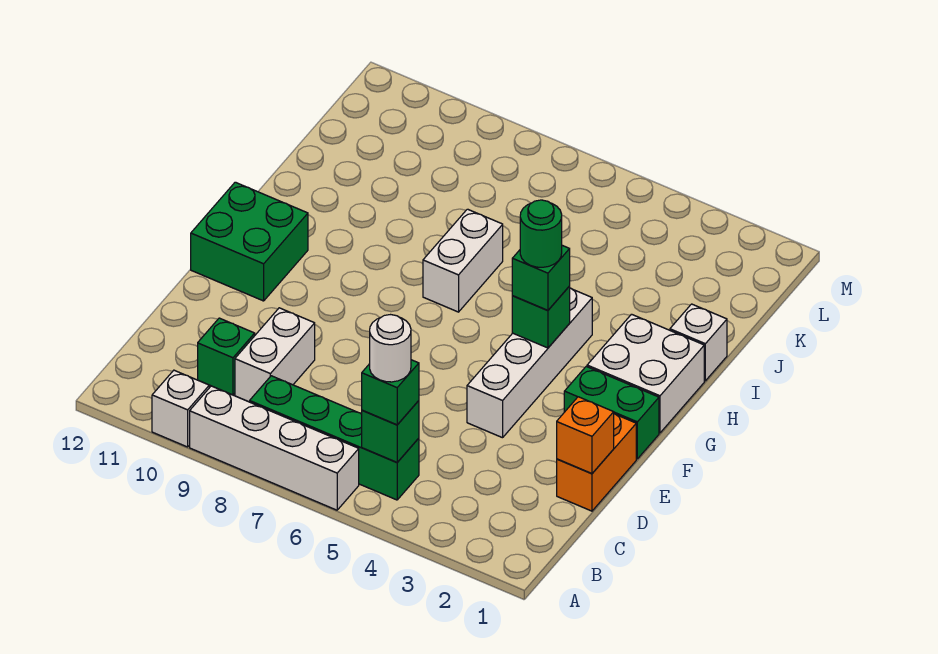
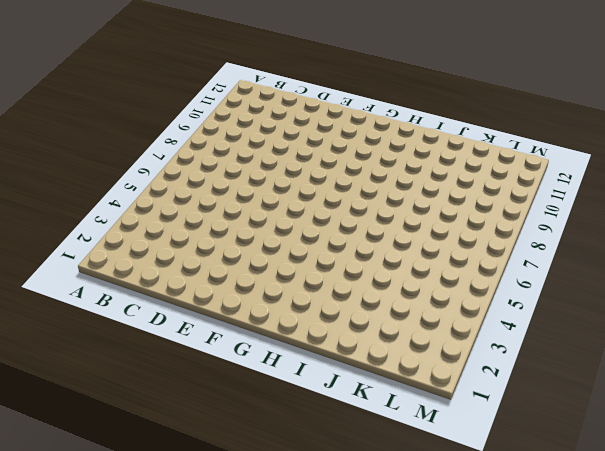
none -> white 1x4 brick [190,386,359,510]
none -> white 1x1 brick [152,370,209,447]
none -> green 1x4 brick [250,376,419,500]

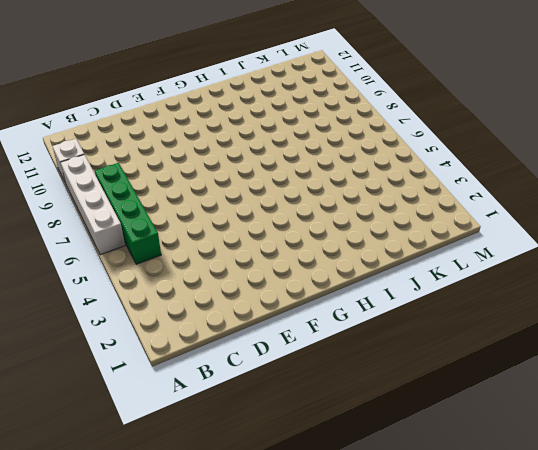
none -> white 1x2 brick [235,308,315,402]
none -> green 1x1 brick [198,318,255,395]
none -> orange 1x2 brick [557,414,636,511]

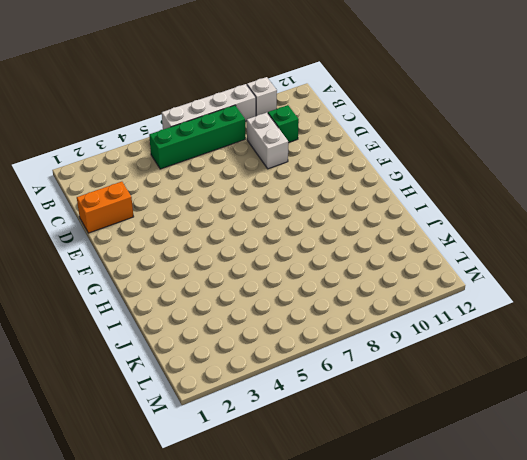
orange 1x2 brick [77,182,134,233] -> orange 1x2 brick turned to [557,414,636,511]
none -> white 1x4 brick [467,288,592,438]
none -> green 1x2 brick [564,366,659,459]
none -> green 2x2 brick [191,182,308,301]

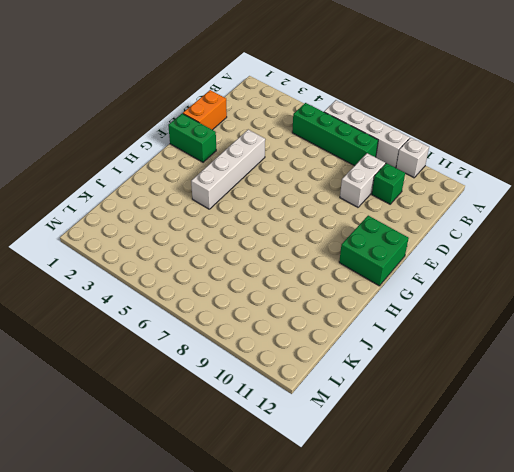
none -> white 2x2 brick [587,314,704,433]
none -> white 1x2 brick [423,209,503,312]
none -> white 1x1 brick [670,304,727,381]

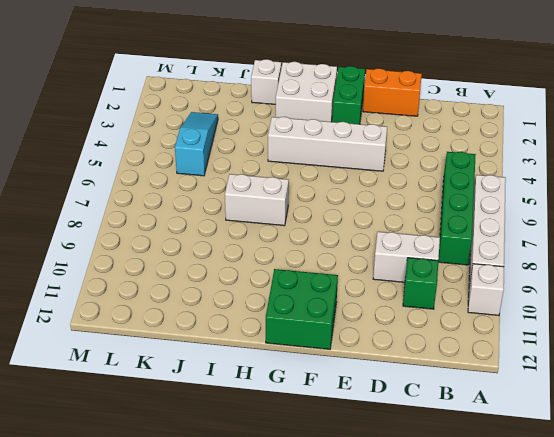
cyan 1x3 slope [175,112,218,176] -> none
none -> green 1x1 brick [362,401,419,462]
none -> orange 1x1 brick [557,397,614,473]
none -> green 1x1 brick [512,286,570,348]

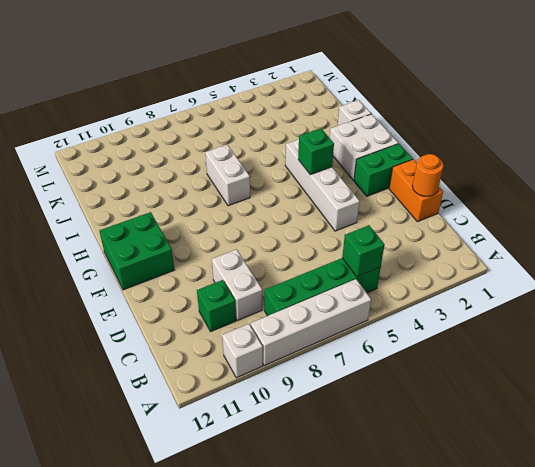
orange 1x1 round brick [412,154,444,196] -> orange 1x1 brick [557,397,614,473]
none -> green 1x1 brick [362,360,419,425]
none -> green 1x1 brick [512,245,570,310]
none -> white 1x1 round brick [370,315,411,382]

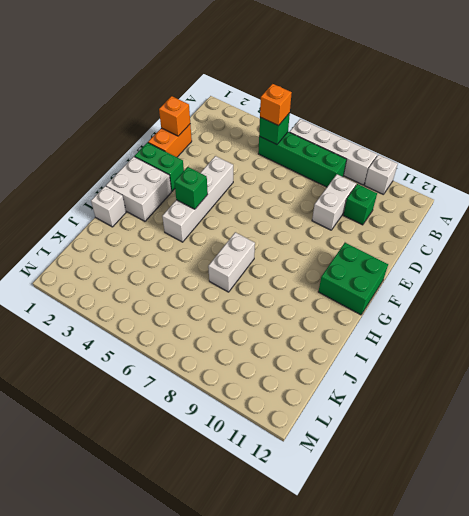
orange 1x1 brick [260,84,292,126] -> green 1x1 brick [362,360,419,425]
none -> green 1x1 brick [512,245,570,310]
none -> white 1x1 round brick [370,315,411,382]
none -> green 1x1 round brick [520,200,562,267]

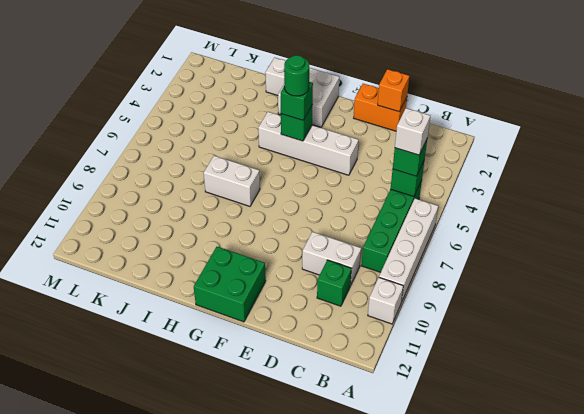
white 1x1 brick [395,108,430,155] -> white 1x1 round brick [370,315,411,382]
none -> green 1x2 brick [564,366,659,459]

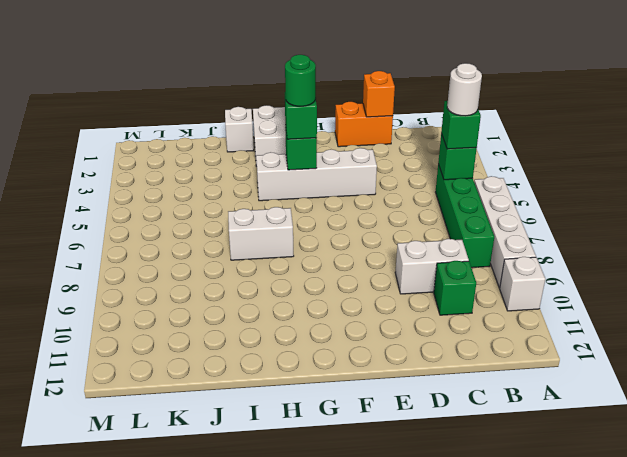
none -> green 1x2 brick [564,366,659,459]
none -> green 2x2 brick [191,182,308,301]

